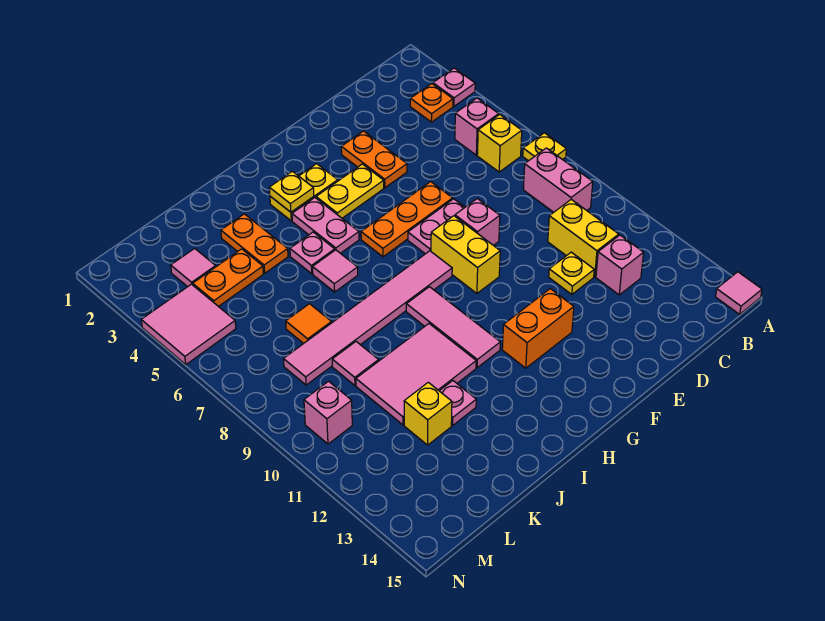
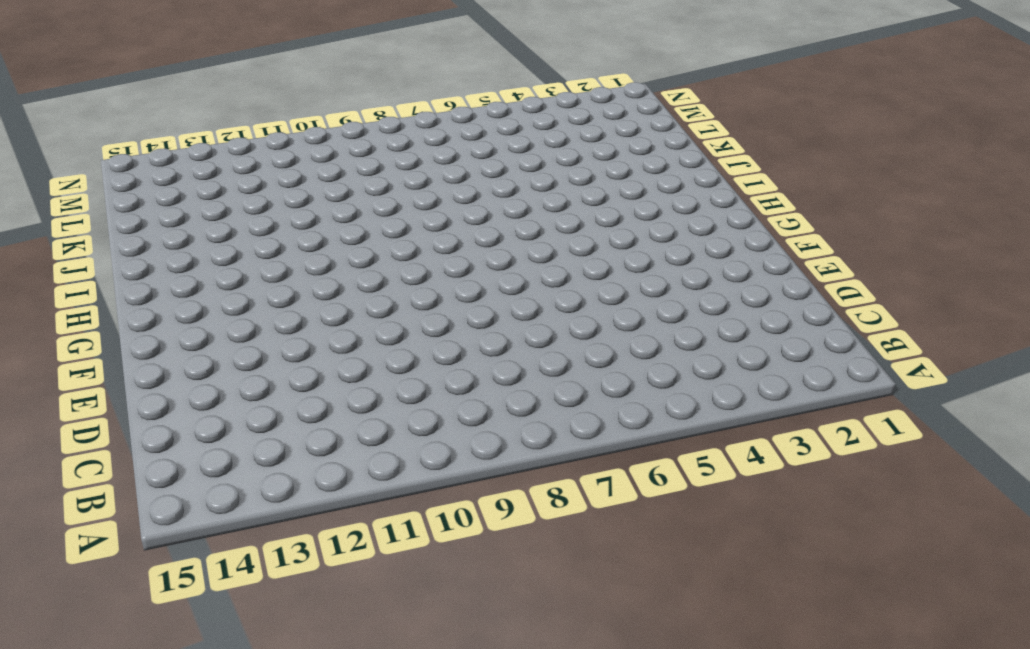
none -> pink 1x1 plate [433,68,475,106]
none -> yellow 1x1 plate [523,133,566,161]
none -> pink 1x1 tile [716,272,762,314]
none -> orange 1x1 plate [410,84,453,122]

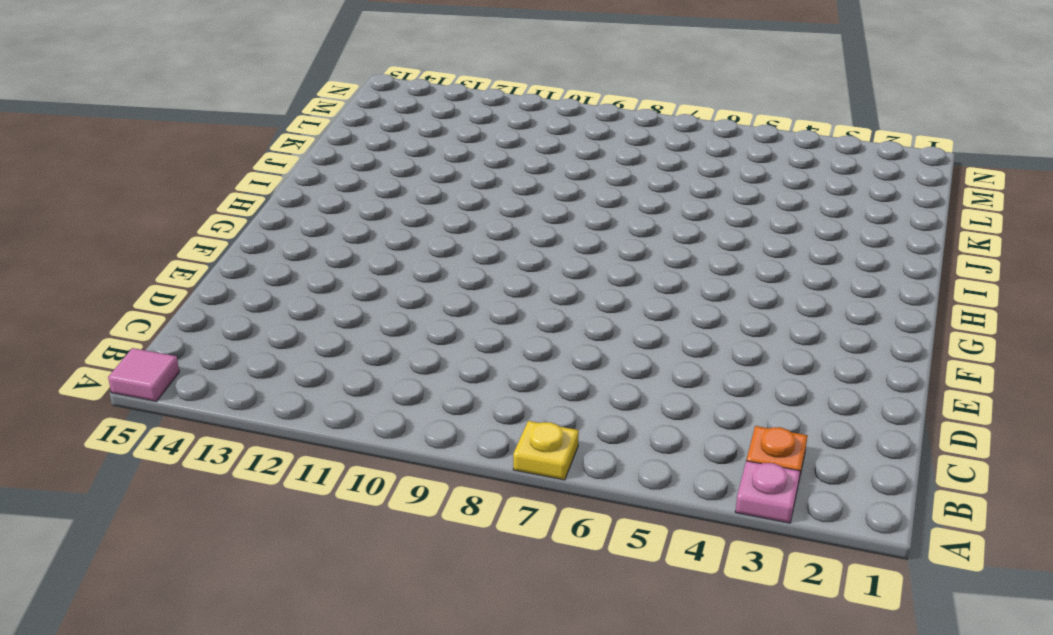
none -> pink 1x1 brick [455,98,499,155]
none -> yellow 1x1 brick [477,115,522,172]
none -> pink 1x2 brick [523,148,593,212]
none -> yellow 1x2 brick [548,199,619,277]

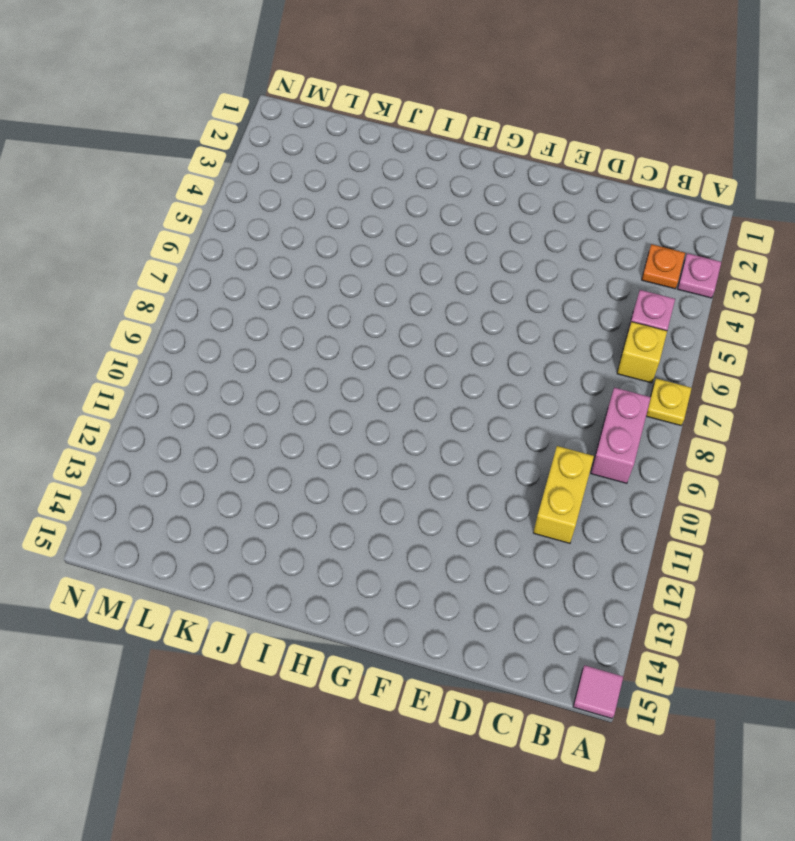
none -> pink 1x1 brick [596,235,644,295]
none -> yellow 1x1 plate [549,252,594,294]
none -> orange 1x2 plate [341,131,407,188]
none -> orange 1x3 plate [361,182,453,257]

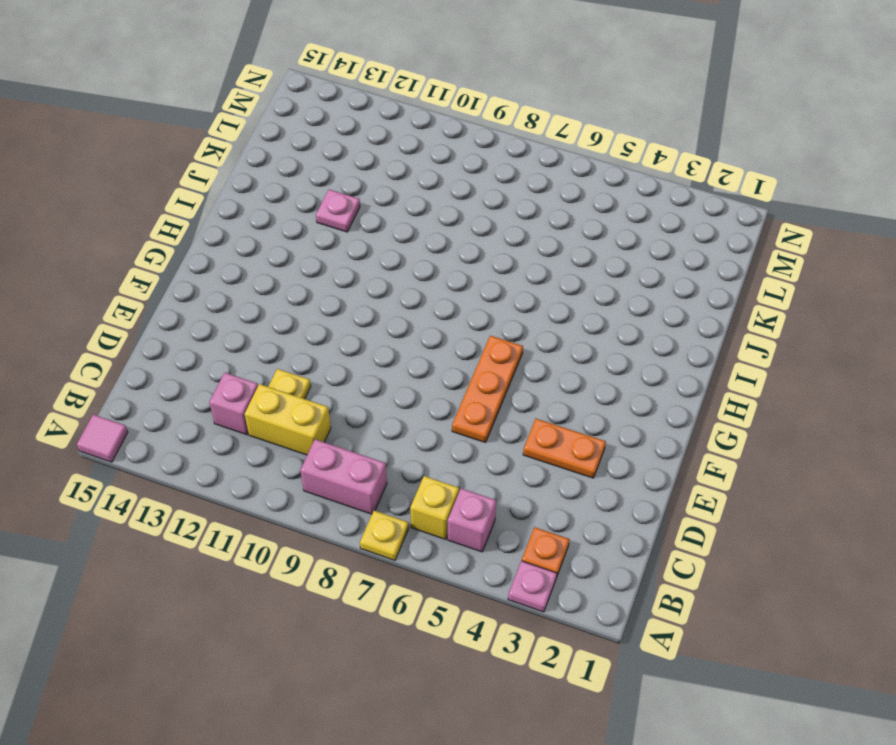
none -> pink 1x2 plate [408,199,465,254]
none -> pink 1x1 brick [455,199,500,245]
none -> yellow 1x2 plate [316,164,384,218]
none -> yellow 1x2 brick [431,216,500,293]

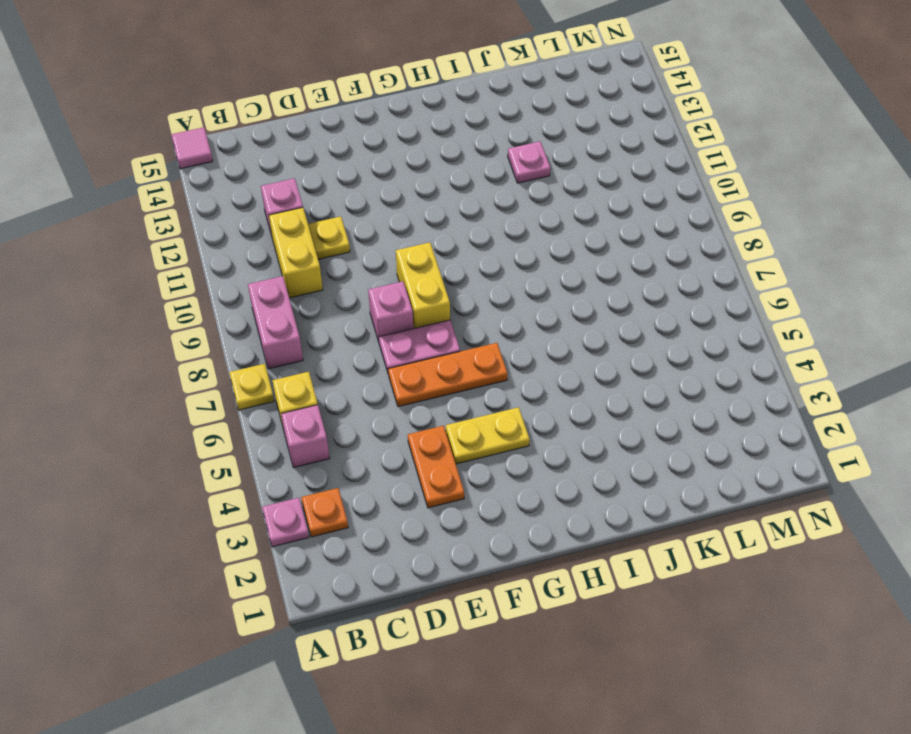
none -> orange 1x2 brick [502,289,574,368]
none -> yellow 1x2 plate [270,164,338,221]
none -> pink 1x6 tile [283,251,452,385]
none -> pink 1x2 plate [292,198,359,253]

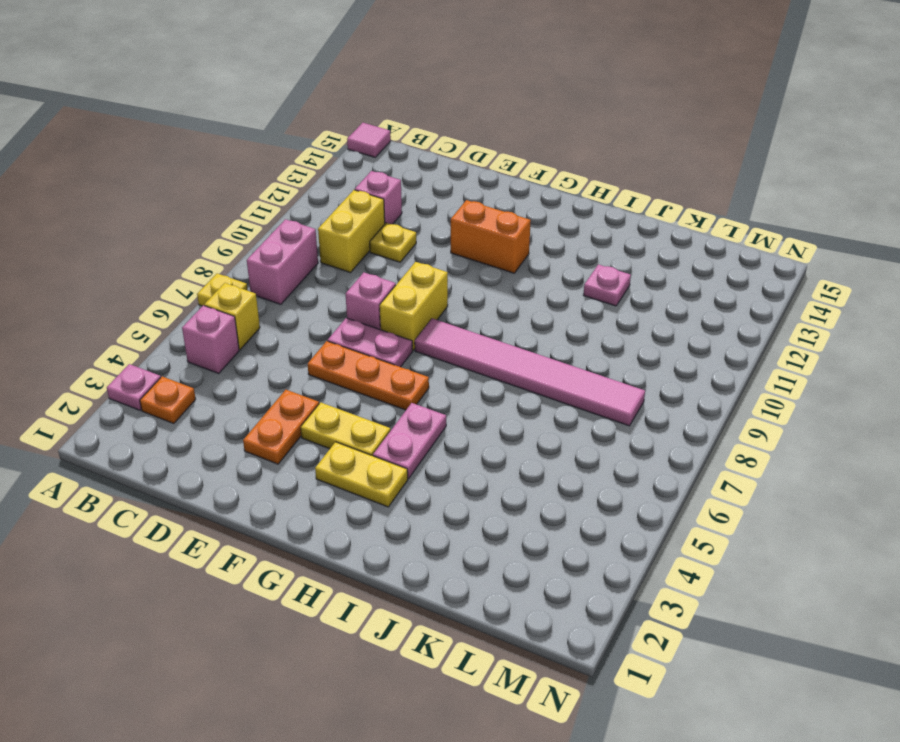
none -> pink 1x3 tile [406,287,500,368]
none -> pink 1x1 plate [290,232,335,274]
none -> pink 1x1 tile [313,250,358,292]
none -> pink 2x3 tile [356,324,476,425]

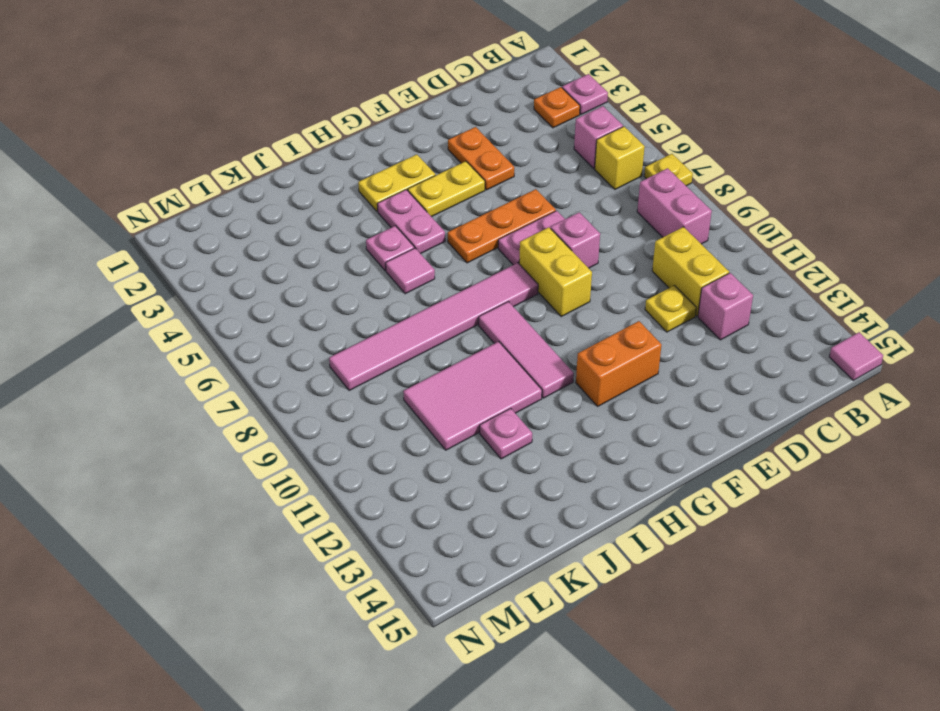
none -> orange 1x2 plate [221,214,288,273]
none -> orange 1x2 plate [193,249,263,307]
none -> orange 1x1 tile [286,304,332,344]
none -> pink 1x1 tile [332,342,379,385]

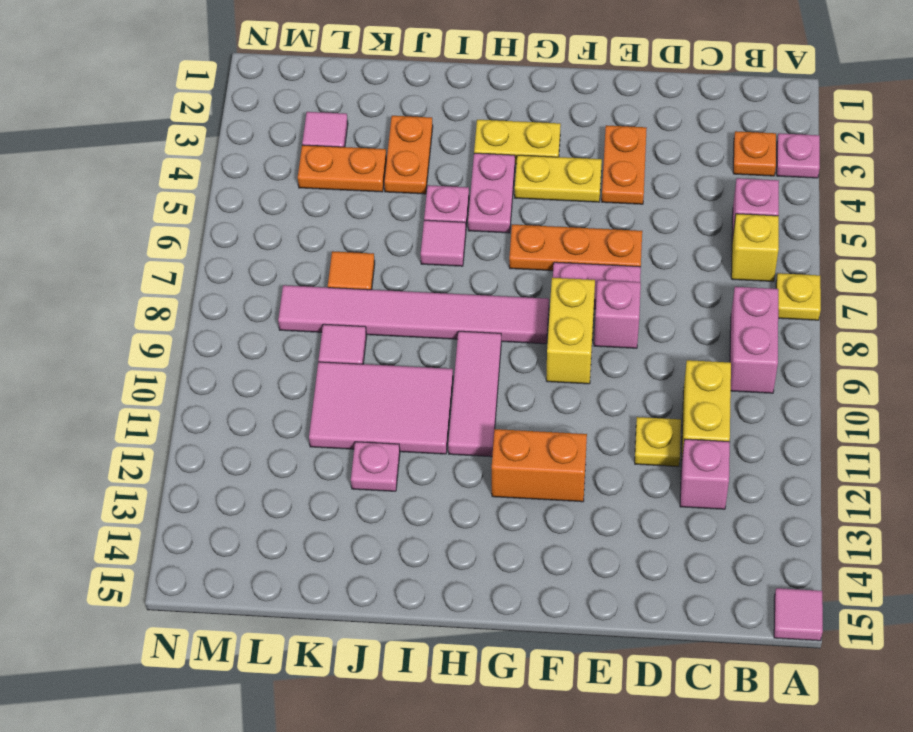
none -> yellow 1x1 brick [404,382,452,445]
none -> pink 2x2 tile [141,284,236,365]
none -> pink 1x1 brick [304,381,352,444]
none -> yellow 1x1 plate [269,171,314,212]

